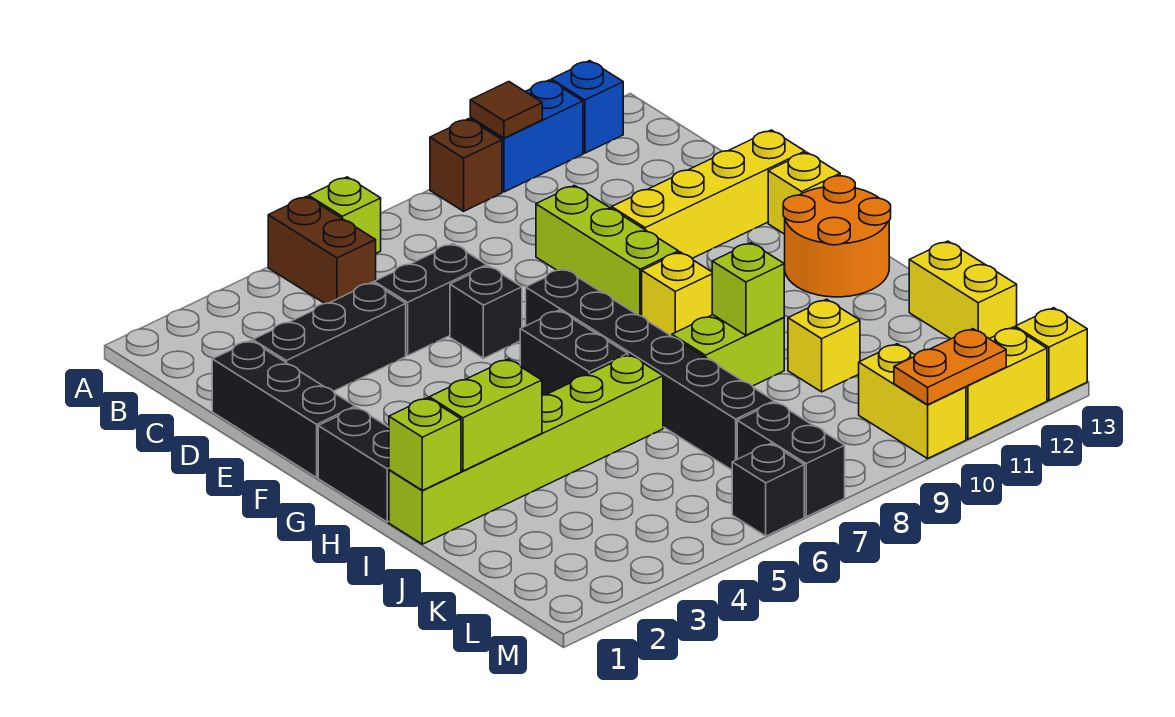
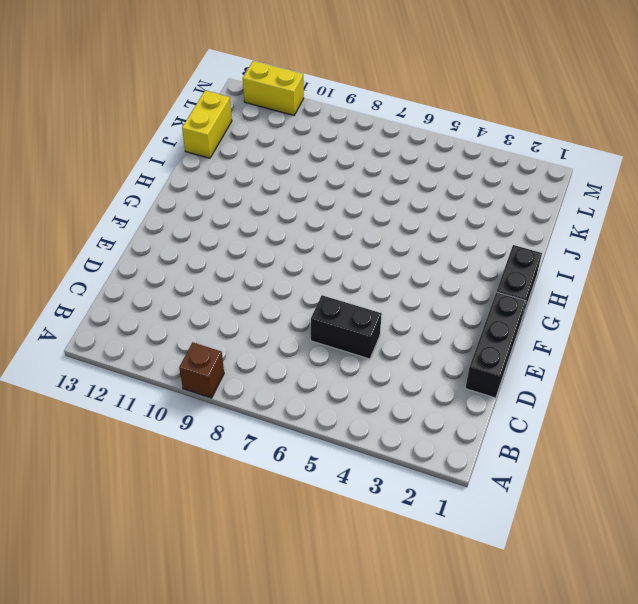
none -> brown 1x2 brick [268,196,376,304]
none -> lime 1x1 brick [309,177,381,253]
none -> blue 1x2 brick [470,80,583,192]
none -> blue 1x1 brick [551,61,623,153]

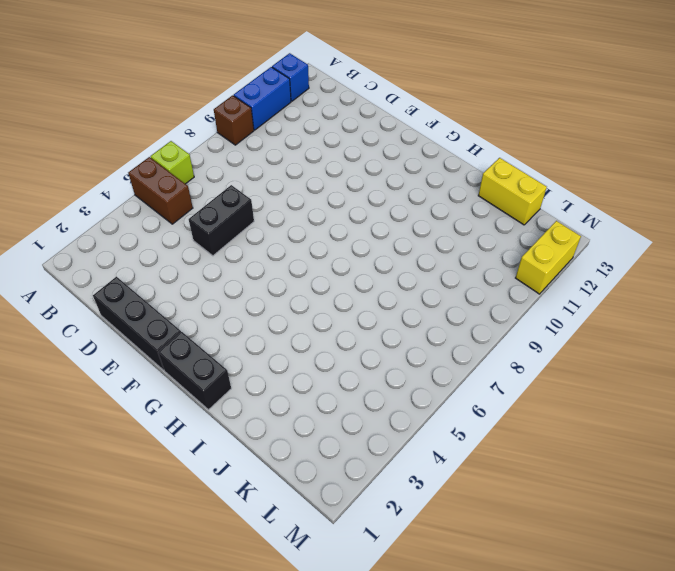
none -> black 1x3 brick [253,282,406,391]
none -> lime 1x3 brick [536,185,679,316]
none -> black 1x1 brick [450,266,522,358]
none -> yellow 1x4 brick [612,130,805,258]

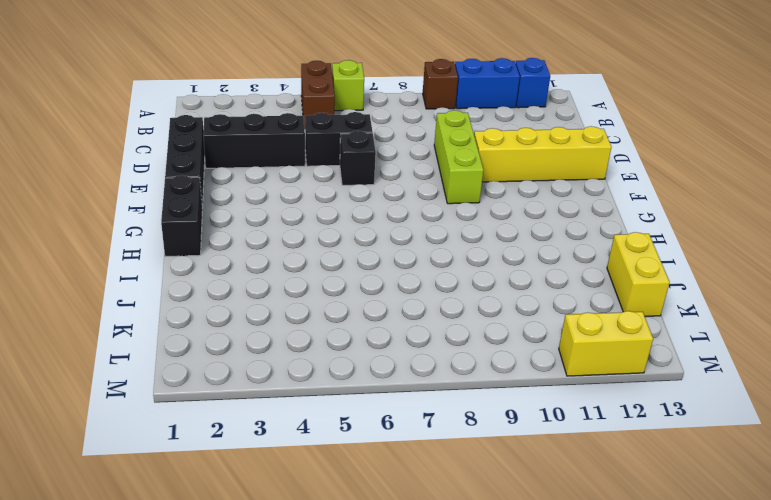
none -> black 1x6 brick [526,269,774,470]
none -> yellow 1x1 brick [768,152,840,234]
none -> black 1x2 brick [520,310,628,395]
none -> yellow 1x1 brick [642,252,713,336]

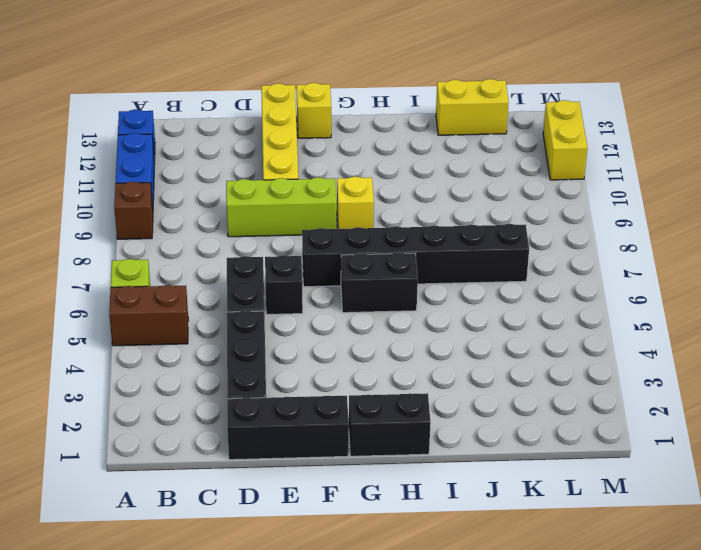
none -> orange 2x2 round brick [783,176,891,297]
none -> lime 1x6 brick [389,355,663,544]
none -> lime 1x2 brick [672,315,784,386]
none -> yellow 1x1 brick [788,299,860,392]

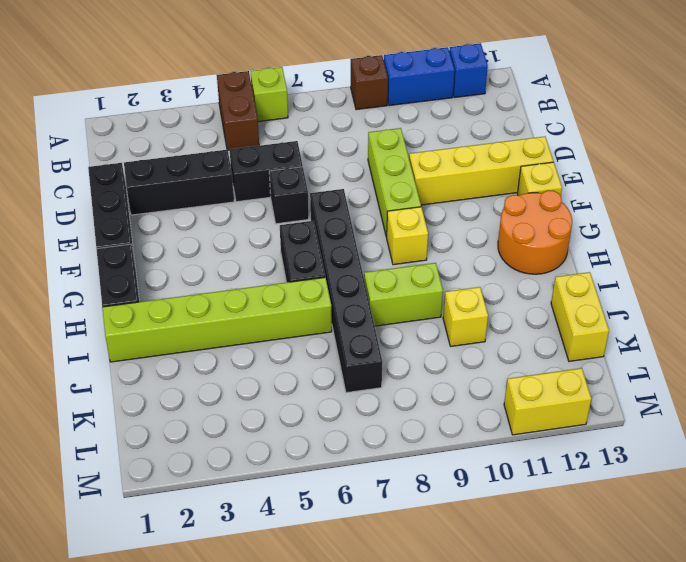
none -> black 1x2 brick [737,402,845,517]
none -> yellow 1x2 brick [859,344,966,459]
none -> black 1x1 brick [732,444,804,536]
none -> yellow 1x1 brick [1015,308,1087,400]

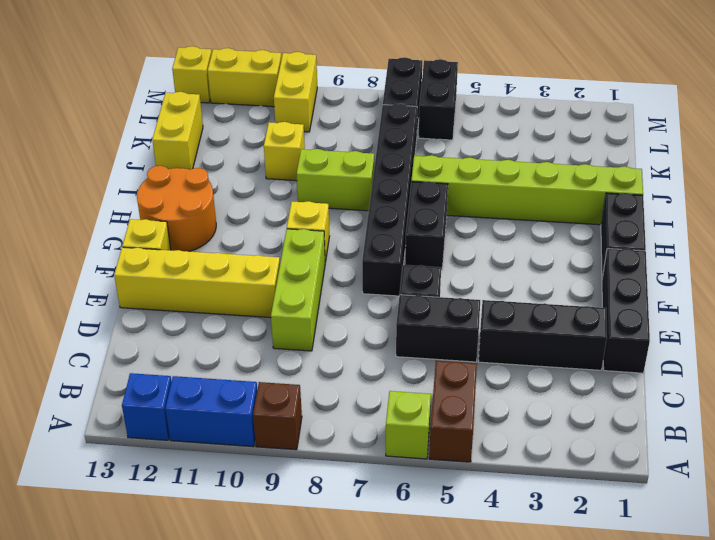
black 1x2 brick [418,59,458,140] -> black 1x1 brick [732,444,804,536]
none -> brown 1x1 tile [470,82,542,138]
none -> lime 1x1 brick [389,398,461,490]
none -> lime 1x2 brick [429,359,542,471]
none -> lime 1x1 brick [712,243,784,335]

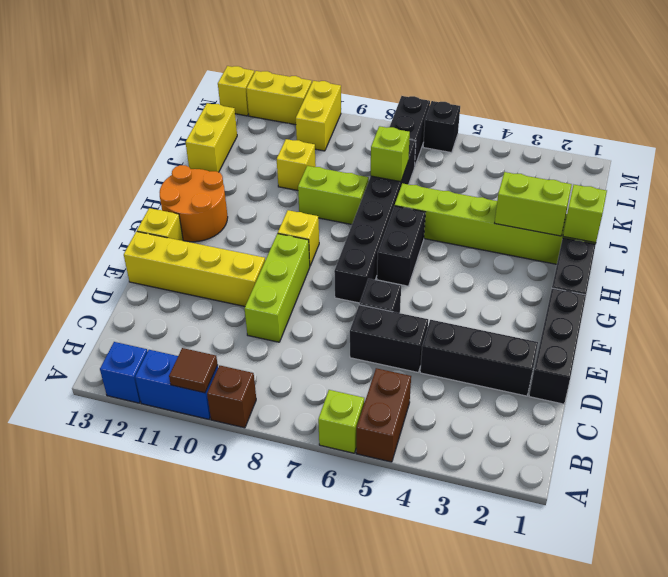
lime 1x1 brick [371,126,410,182] -> lime 1x1 brick moved to [712,243,784,335]
none -> orange 1x2 plate [894,329,1006,405]

